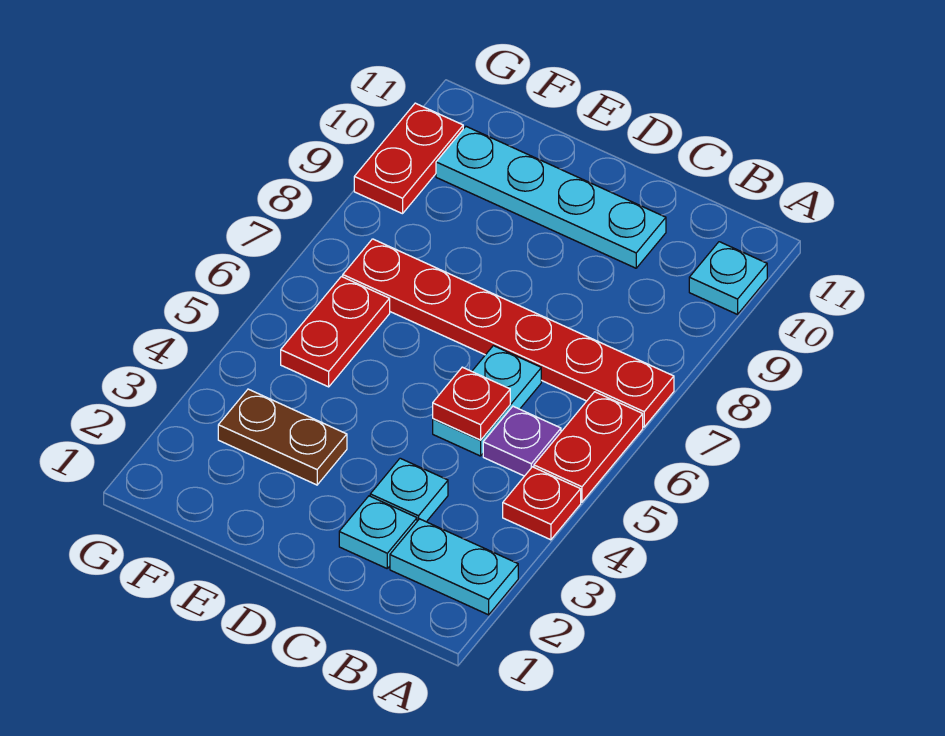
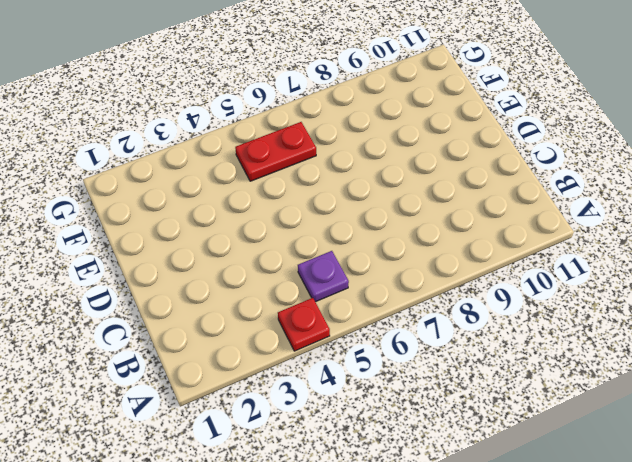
none -> cyan 1x2 plate [390,519,518,615]
none -> red 1x2 plate [534,392,643,502]
none -> red 1x6 plate [343,239,674,427]

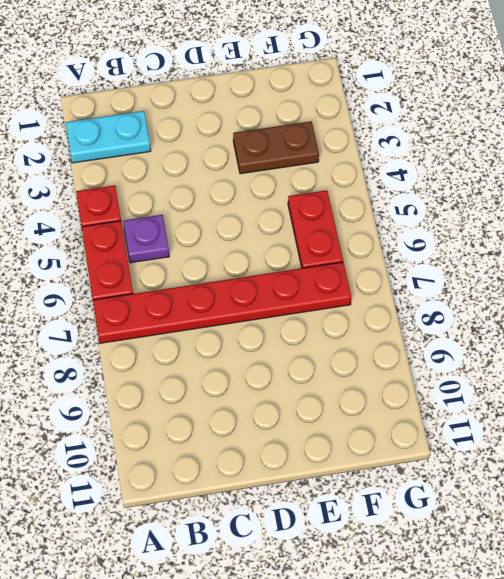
none -> cyan 1x1 plate [689,242,767,314]
none -> cyan 1x1 plate [339,496,417,568]
none -> cyan 1x1 plate [370,458,448,522]

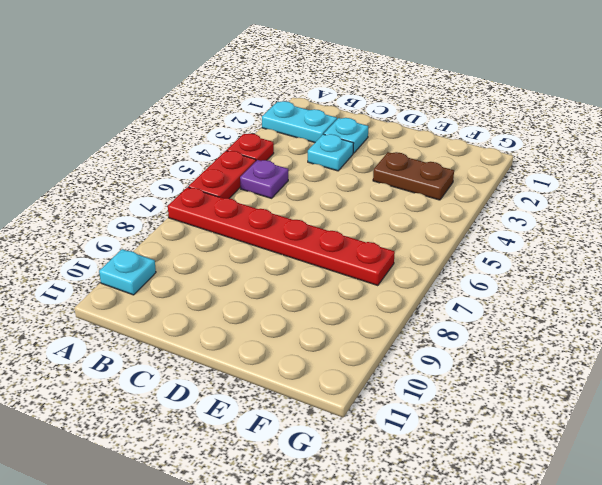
none -> cyan 1x2 plate [433,346,541,456]
none -> cyan 1x4 plate [436,127,666,268]
none -> red 1x2 plate [281,277,390,387]

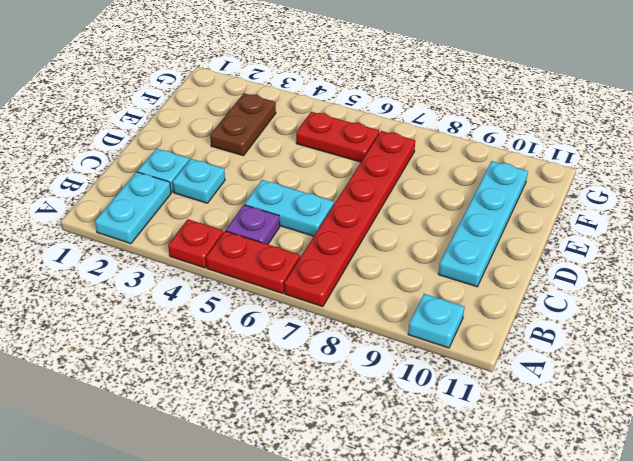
none -> red 1x2 plate [354,103,463,214]
none -> red 1x1 plate [433,367,510,440]

